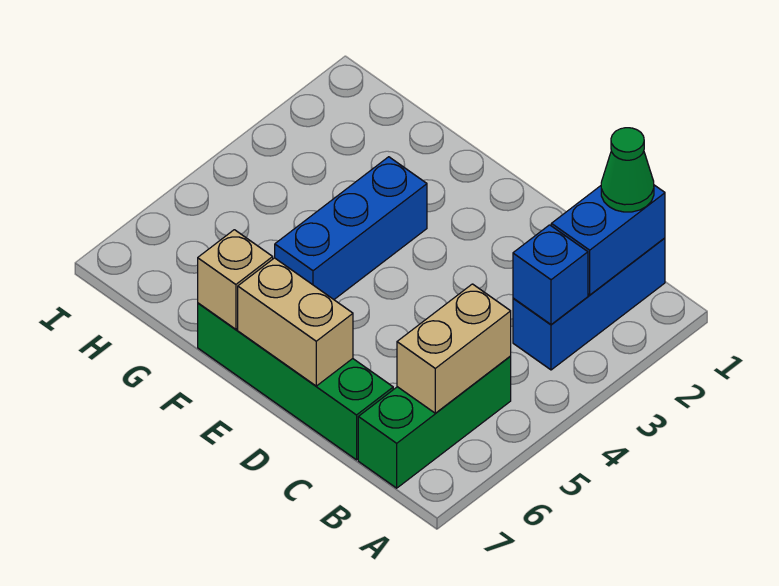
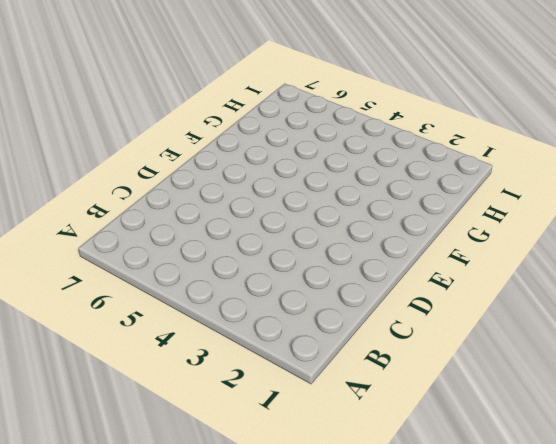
none -> blue 1x3 brick [513,238,665,370]
none -> green 1x3 brick [358,356,511,488]

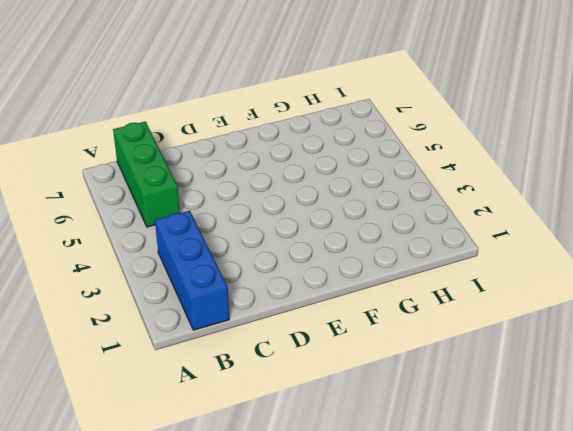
none -> green 1x4 brick [198,303,393,460]
none -> blue 1x3 brick [275,157,427,299]

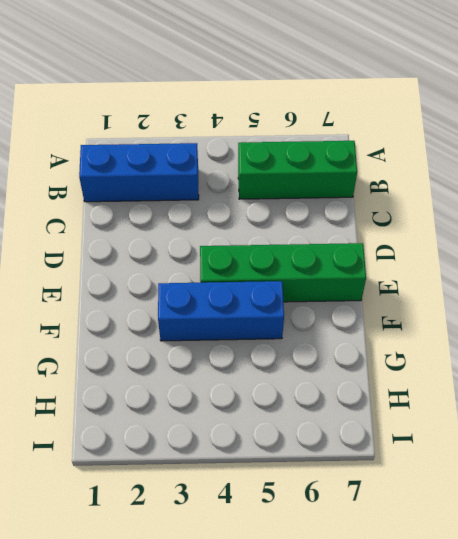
green 1x4 brick [200,243,366,302] -> green 1x4 brick turned to [198,303,393,460]
none -> blue 1x2 brick [551,185,665,295]
none -> blue 1x1 brick [513,225,588,325]

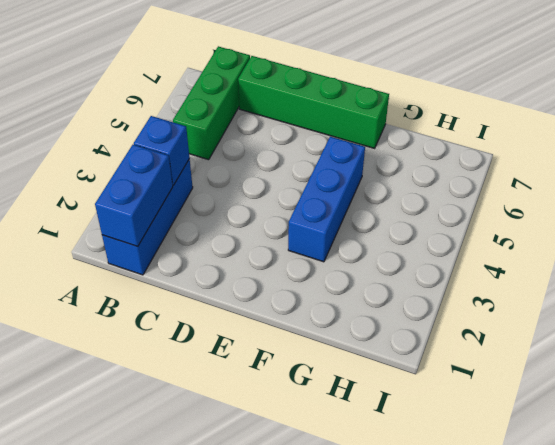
none -> tan 1x2 brick [397,284,511,413]
none -> tan 1x2 brick [238,258,353,386]

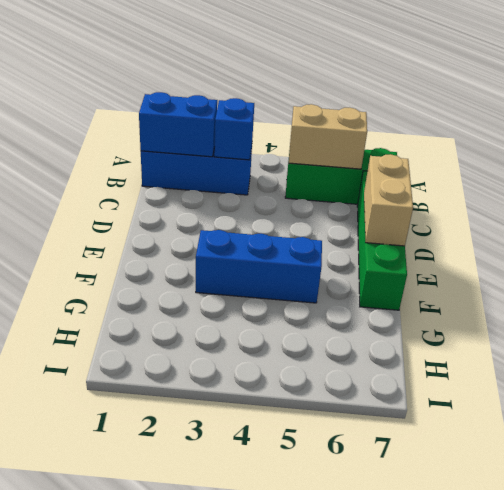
none -> tan 1x1 brick [198,230,273,329]
none -> green 1x1 cone [601,128,654,212]

